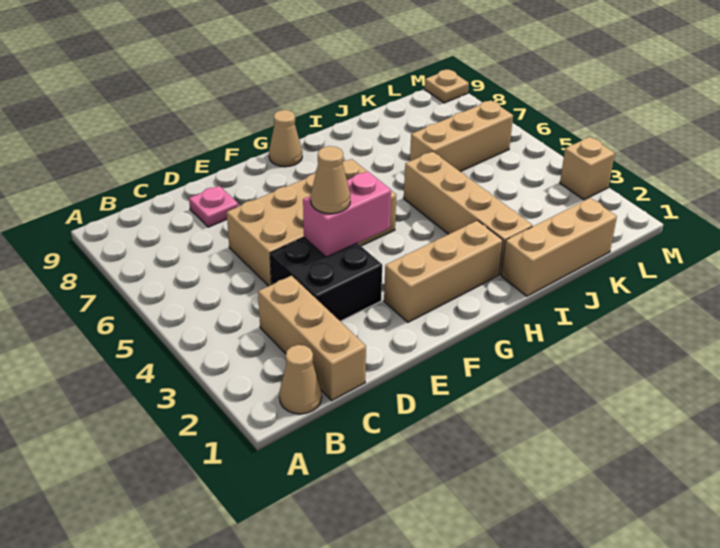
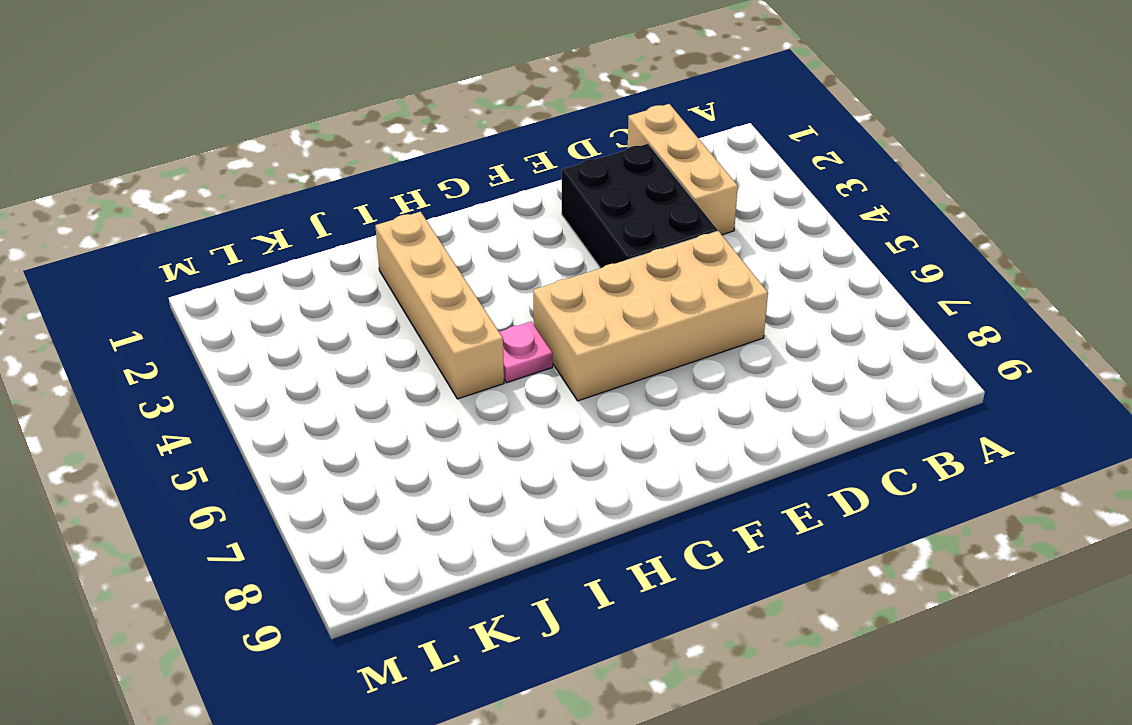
black 2x3 brick [562,144,717,268] -> black 2x2 brick [270,238,382,321]
pink 1x1 plate [499,322,553,383] -> pink 1x1 plate moved to [189,186,238,227]
none -> tan 1x1 cone [279,345,322,414]
none -> tan 1x3 brick [384,221,503,322]
none -> tan 1x1 cone [269,110,302,167]

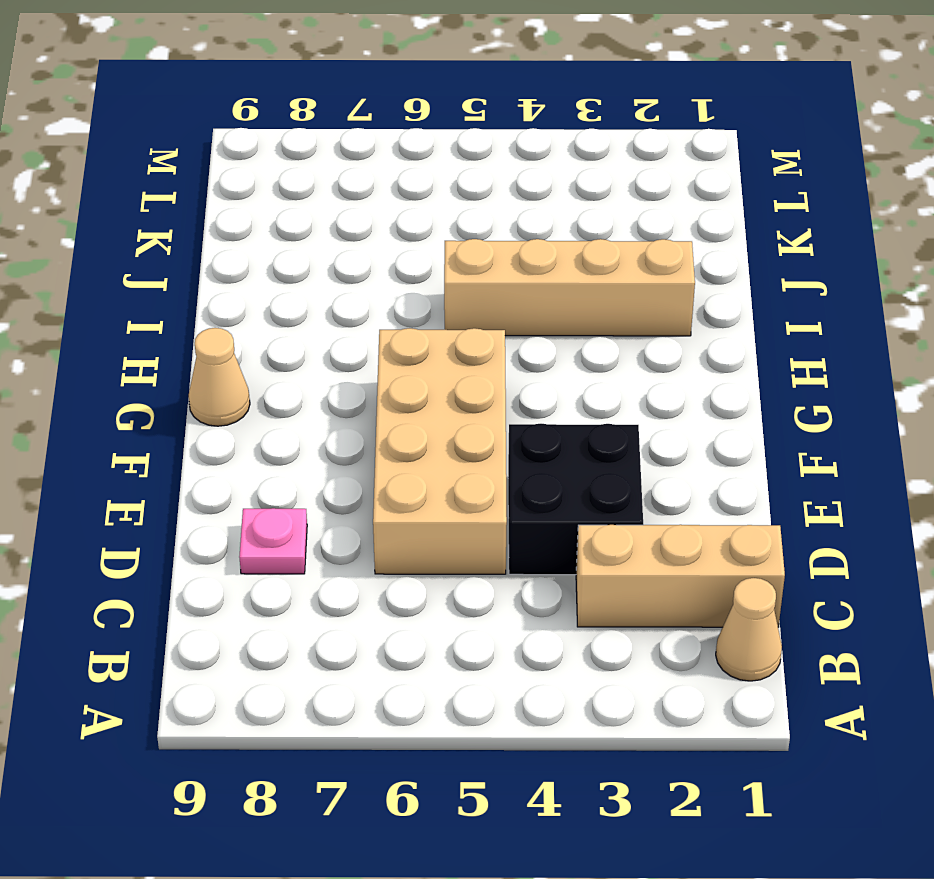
none -> tan 1x3 brick [384,221,503,322]
none -> tan 1x3 brick [501,198,617,296]
none -> tan 1x3 brick [410,100,513,172]

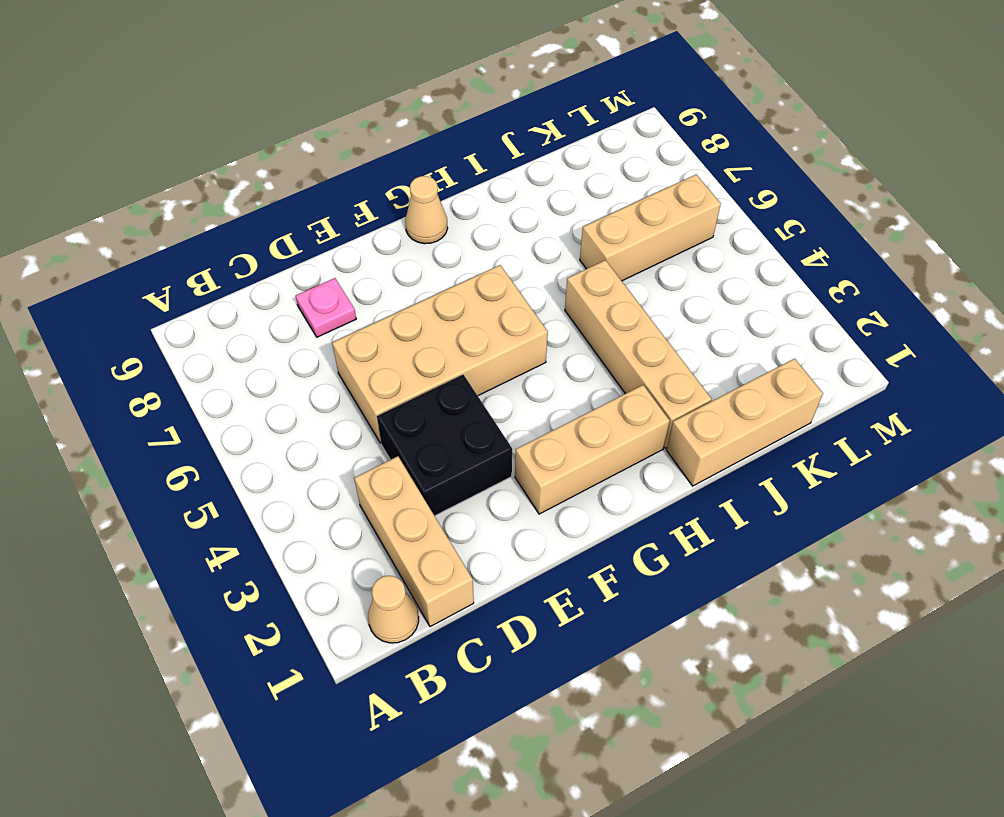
none -> tan 1x1 brick [560,137,615,200]
none -> tan 1x1 plate [425,70,469,103]
none -> pink 1x2 brick [303,171,391,257]

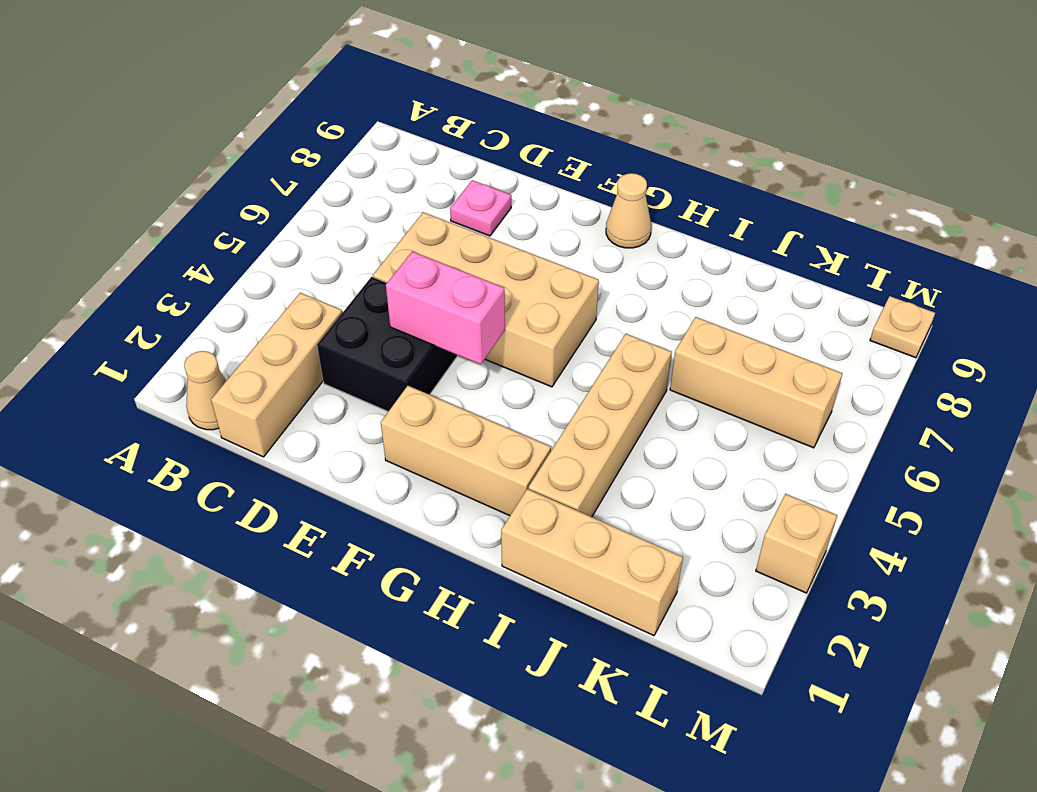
none -> tan 1x1 cone [311,146,350,214]

